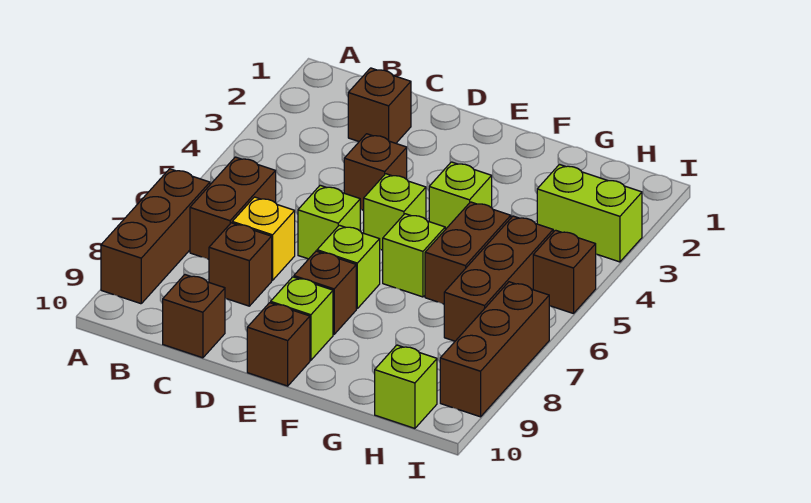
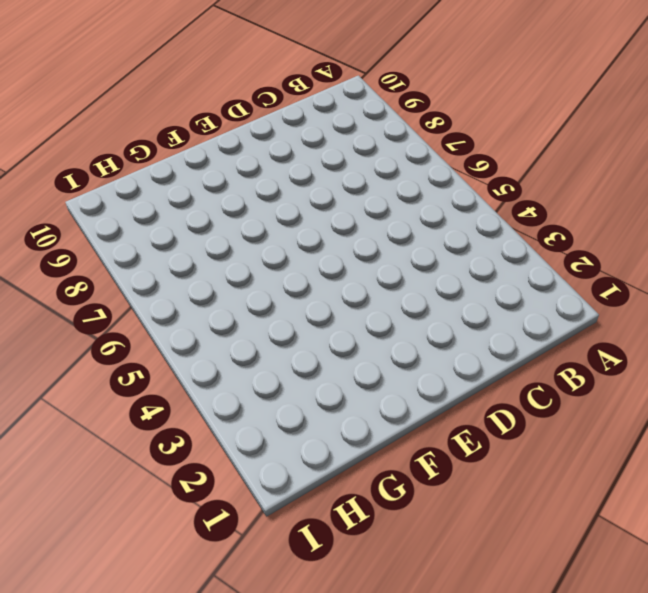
none -> brown 1x3 brick [101,169,210,304]
none -> brown 1x2 brick [190,157,276,259]
none -> brown 1x1 brick [348,68,411,143]

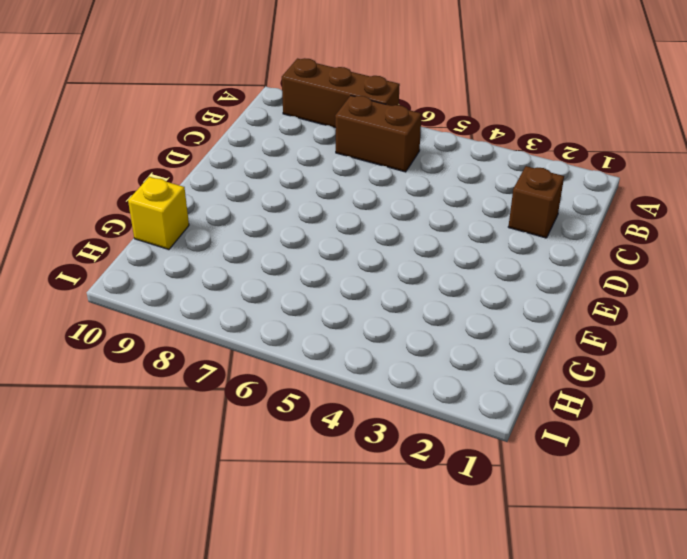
yellow 1x1 brick [128,177,189,249] -> yellow 1x1 brick moved to [232,197,295,280]
none -> brown 1x1 brick [209,223,272,306]
none -> brown 1x1 brick [163,275,225,358]
none -> brown 1x1 brick [344,134,407,210]

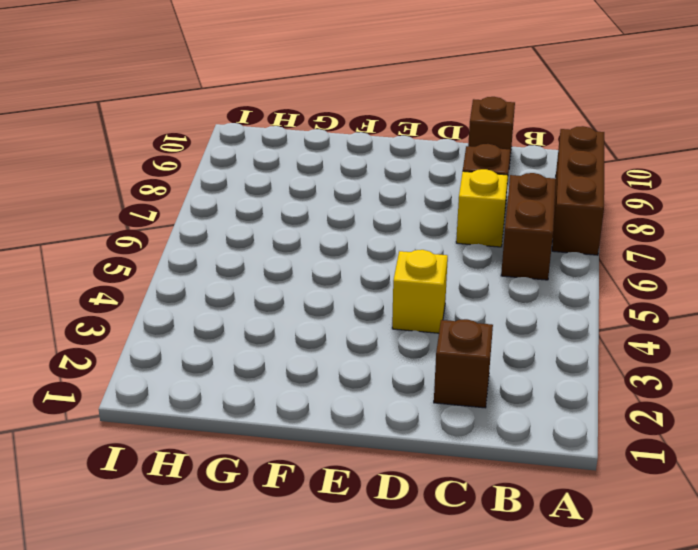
yellow 1x1 brick [392,250,448,333] -> brown 1x1 brick [344,134,407,210]
none -> lime 1x1 brick [298,185,360,259]
none -> lime 1x1 brick [364,174,426,250]
none -> lime 1x1 brick [317,225,380,308]

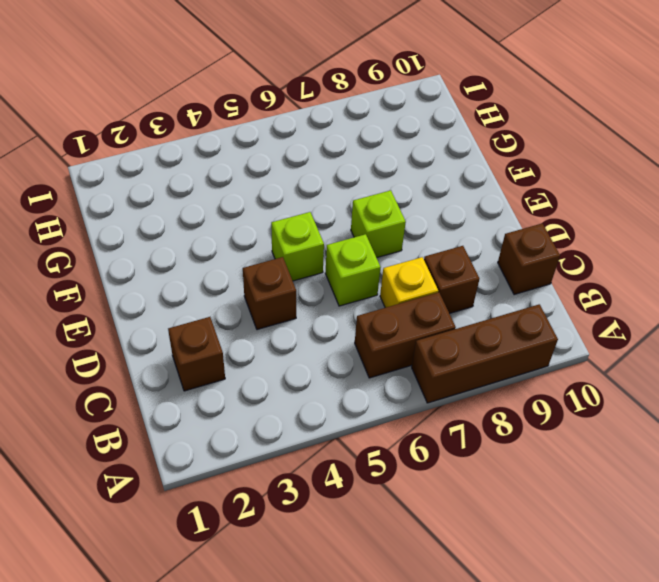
none -> brown 1x1 brick [294,251,356,334]
none -> lime 1x1 brick [271,277,333,360]
none -> brown 1x1 brick [247,303,310,386]

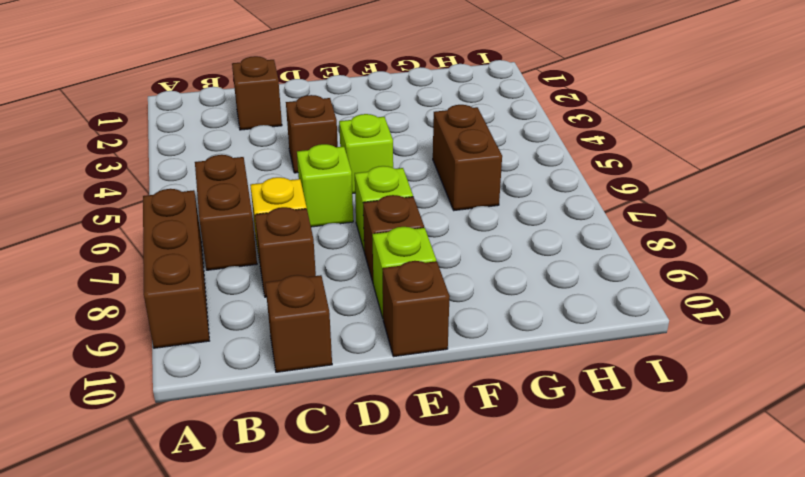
none -> lime 1x1 brick [429,162,492,230]
none -> lime 1x1 brick [383,214,445,297]
none -> lime 1x2 brick [537,165,642,262]

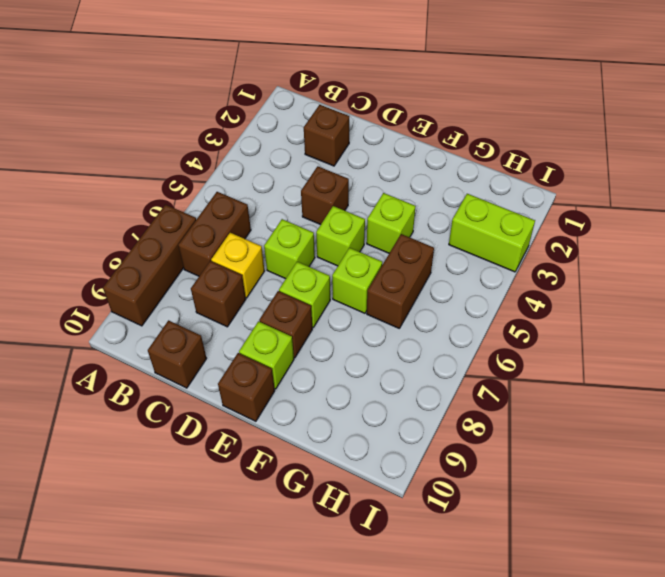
none -> brown 1x3 brick [444,216,553,341]
none -> lime 1x1 brick [375,345,437,428]
none -> brown 1x1 brick [533,230,596,314]

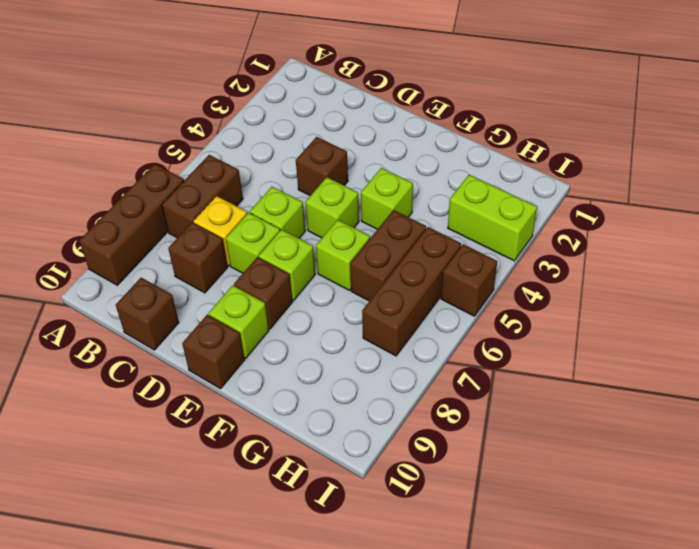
lime 1x1 brick [226,213,280,273] -> lime 1x1 brick moved to [375,345,437,428]
none -> brown 1x1 brick [348,68,411,143]
none -> brown 1x3 brick [440,282,549,417]

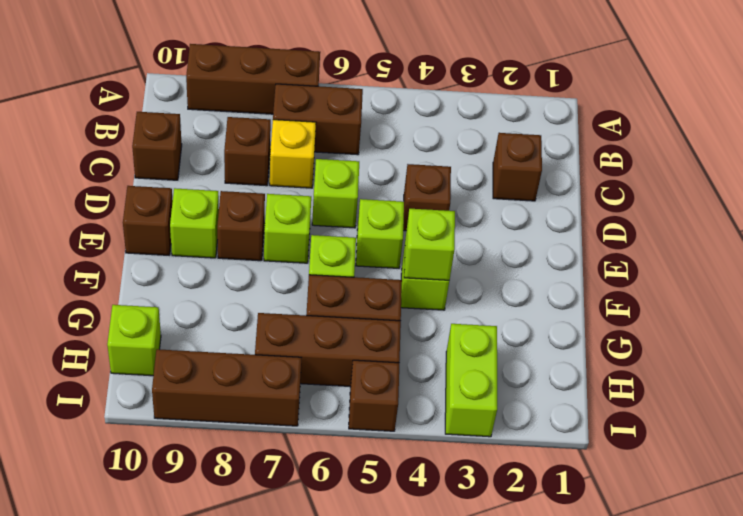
lime 1x1 brick [404,209,455,280] -> none

